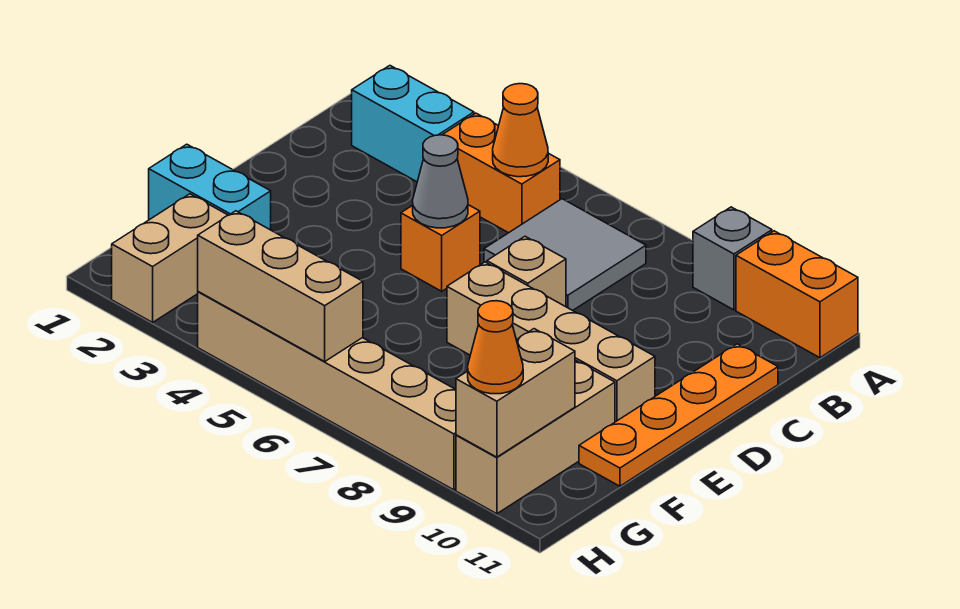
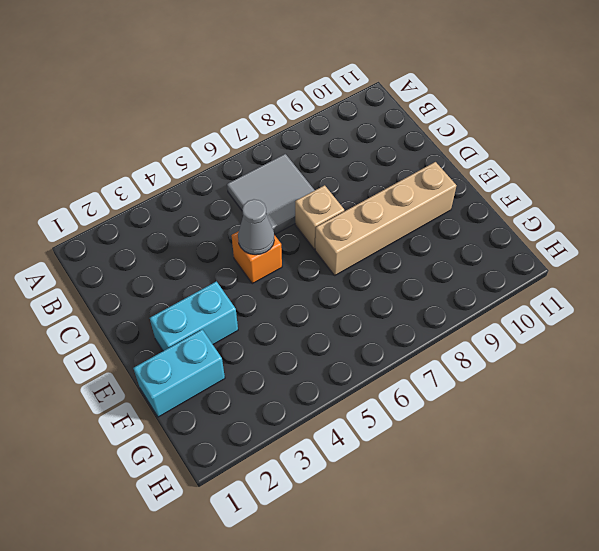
cyan 1x2 brick [150,281,238,351] -> cyan 1x2 brick moved to [352,66,474,182]
none -> grey 1x1 brick [693,207,772,310]
none -> orange 1x2 brick [736,231,858,358]
none -> orange 1x2 brick [443,113,560,233]

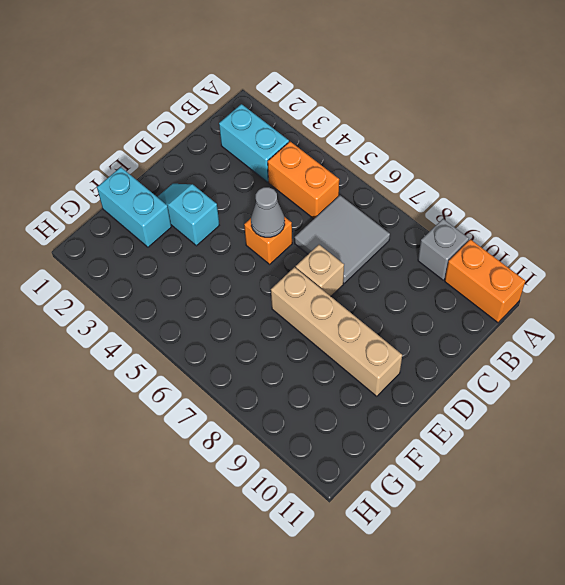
cyan 1x2 slope [158,184,219,246] -> none
none -> orange 1x4 plate [579,344,778,486]
none -> tan 1x3 brick [456,360,615,514]
none -> tan 1x2 brick [112,194,228,322]

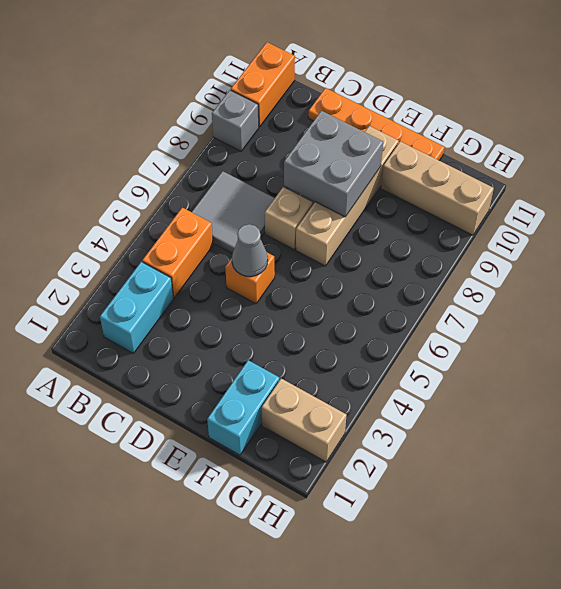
grey 2x2 brick [284,111,383,217] -> none
none -> tan 1x6 brick [198,292,456,490]
none -> orange 1x1 cone [493,84,548,177]
none -> tan 1x2 brick [456,329,575,457]

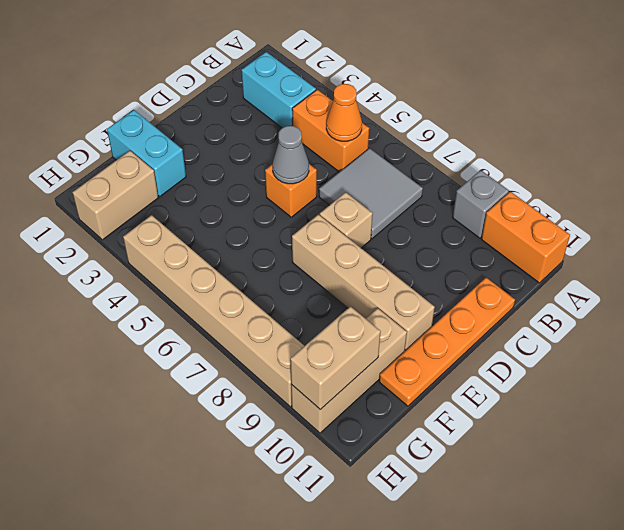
none -> tan 1x3 brick [198,211,363,361]
none -> orange 1x1 cone [468,301,523,394]

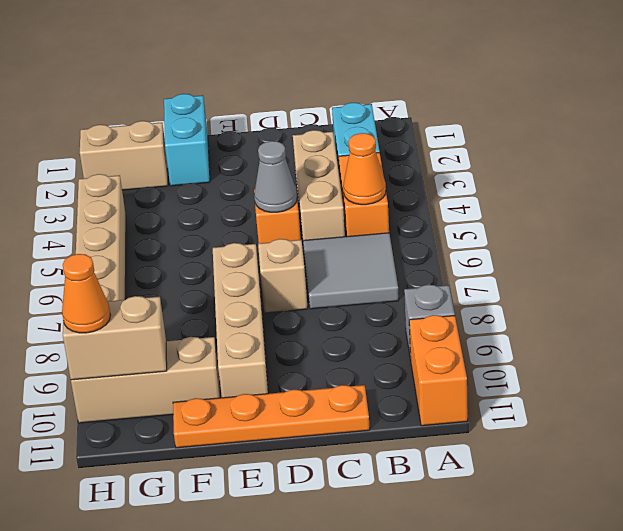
tan 1x3 brick [293,130,345,248] -> tan 1x3 brick moved to [198,211,363,361]

